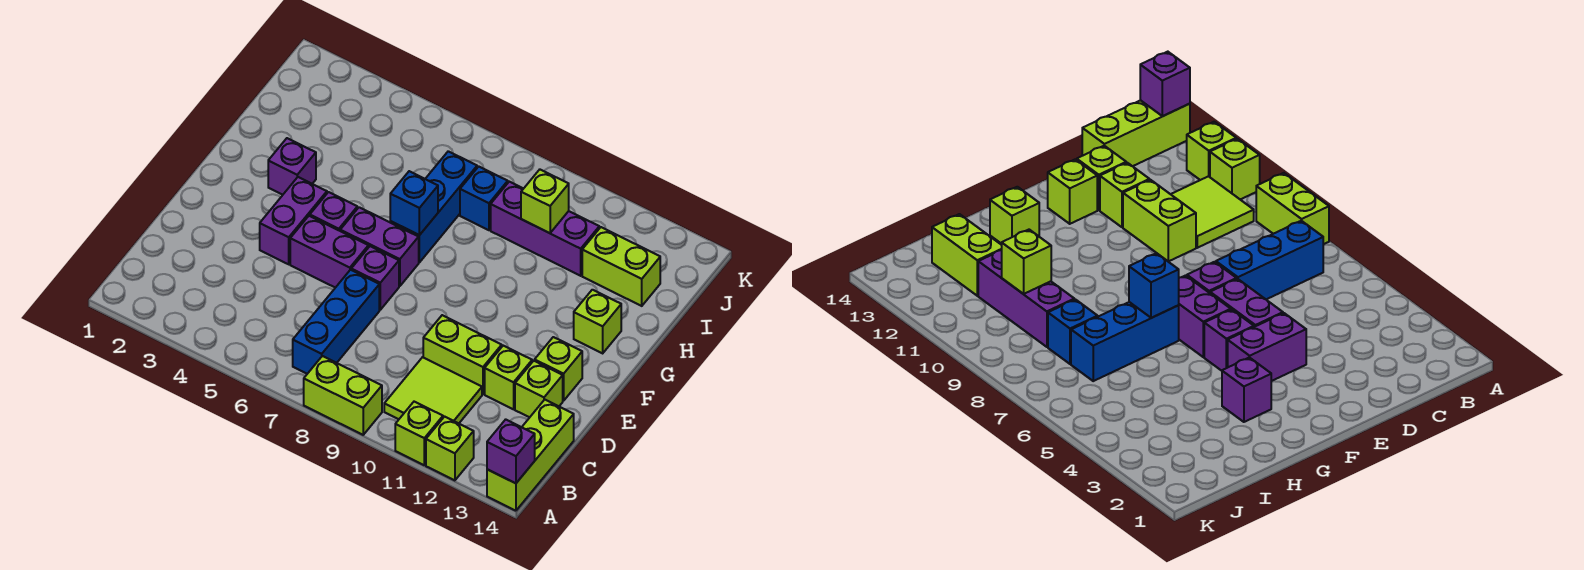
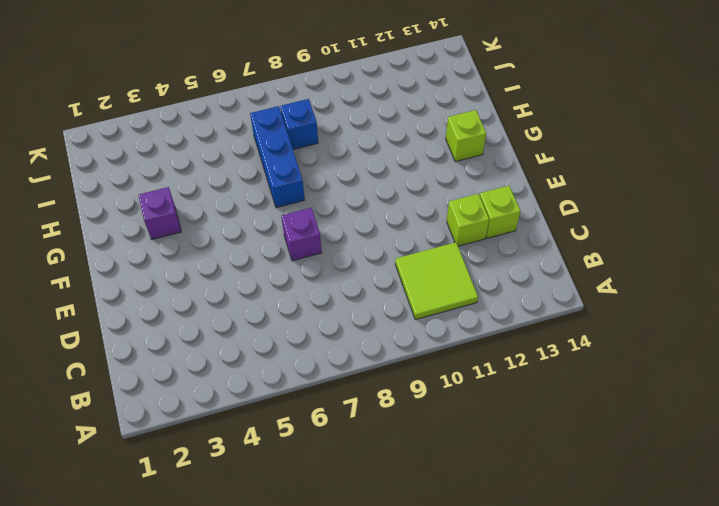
none -> lime 1x2 brick [304,356,382,435]
none -> lime 1x1 brick [395,402,443,465]
none -> lime 1x1 brick [426,417,474,480]

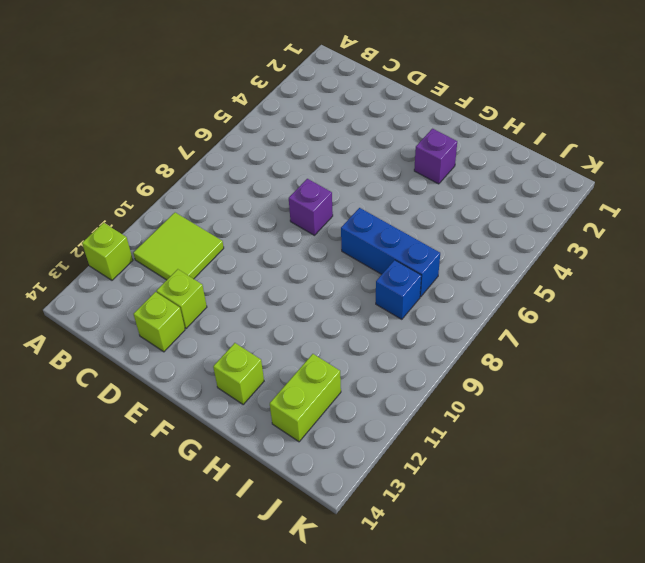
none -> lime 1x2 brick [304,356,382,435]
none -> lime 1x1 brick [395,402,443,465]
none -> lime 1x3 brick [487,400,574,511]

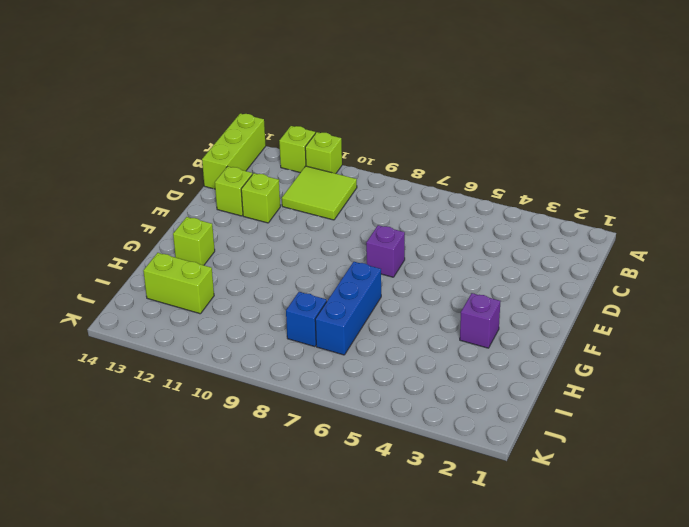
none -> lime 1x2 brick [304,356,382,435]
none -> blue 1x3 brick [293,270,379,374]
none -> lime 1x2 brick [423,315,502,394]

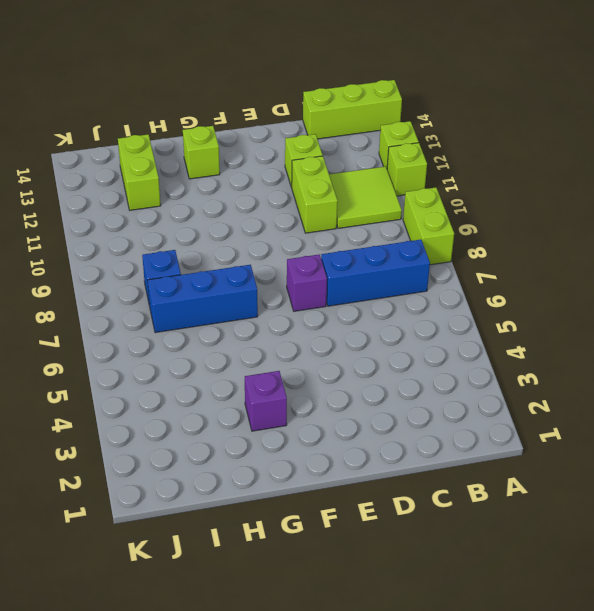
none -> lime 1x1 brick [515,361,563,417]
none -> purple 1x2 brick [260,177,327,264]
none -> purple 1x2 brick [290,216,368,288]

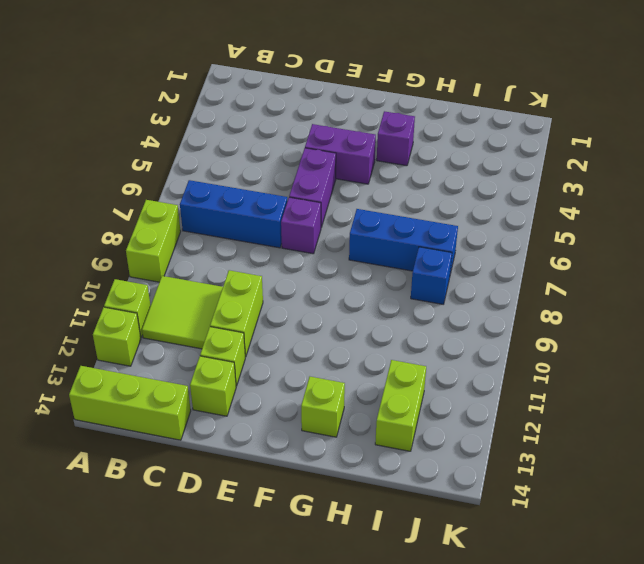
none -> lime 1x1 brick [535,337,582,401]
none -> purple 1x1 brick [310,192,357,231]
none -> purple 1x2 brick [340,207,419,286]

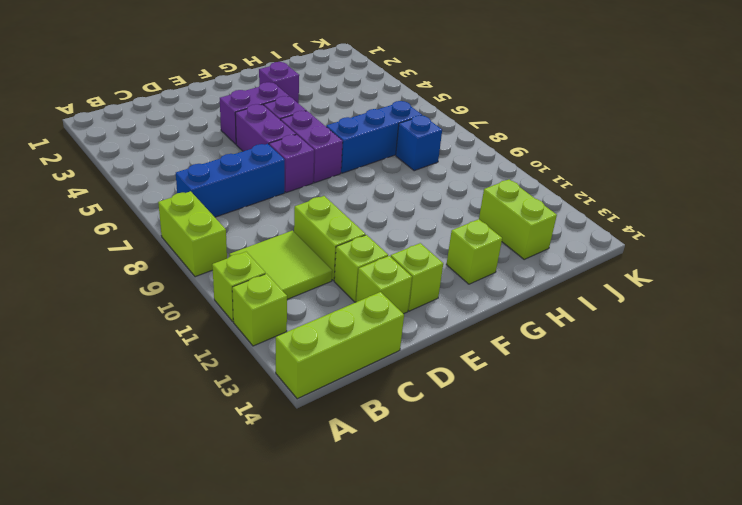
none -> purple 1x3 brick [491,182,599,276]
none -> purple 1x1 brick [487,419,535,483]
none -> blue 1x1 brick [390,171,438,235]

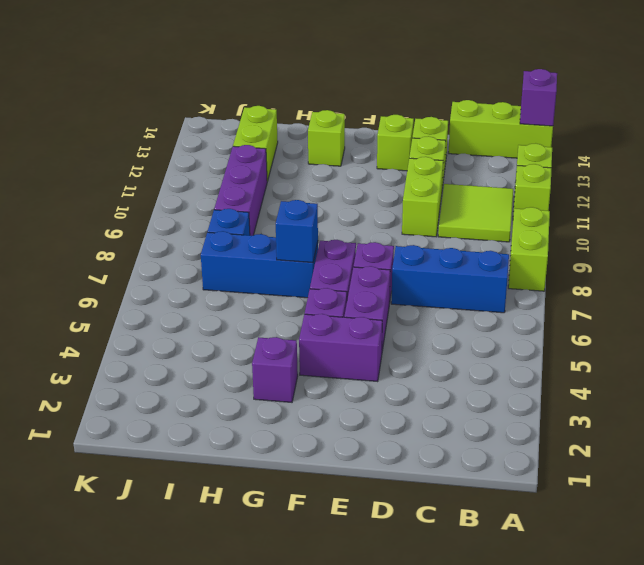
none -> lime 1x1 brick [521,170,569,233]

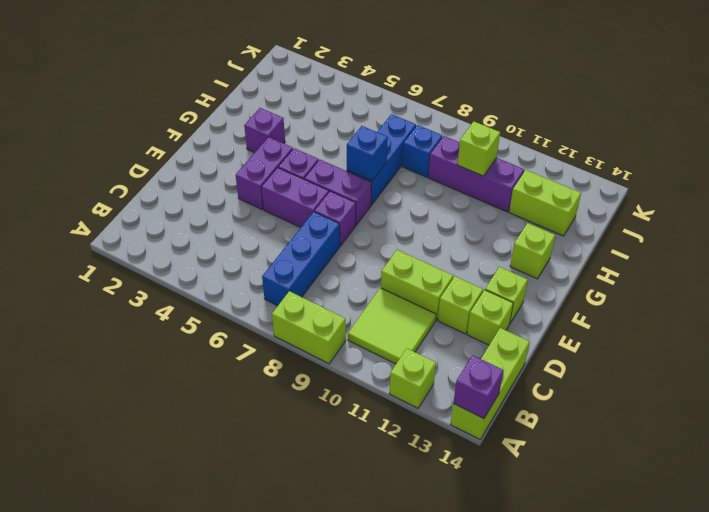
none -> lime 1x1 brick [395,402,443,465]

